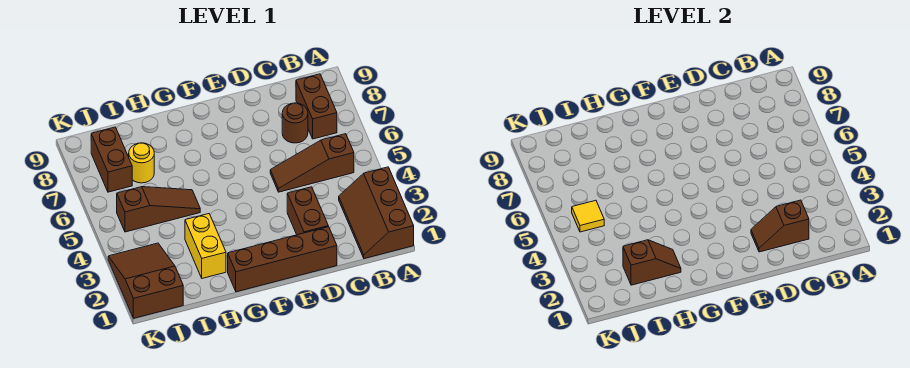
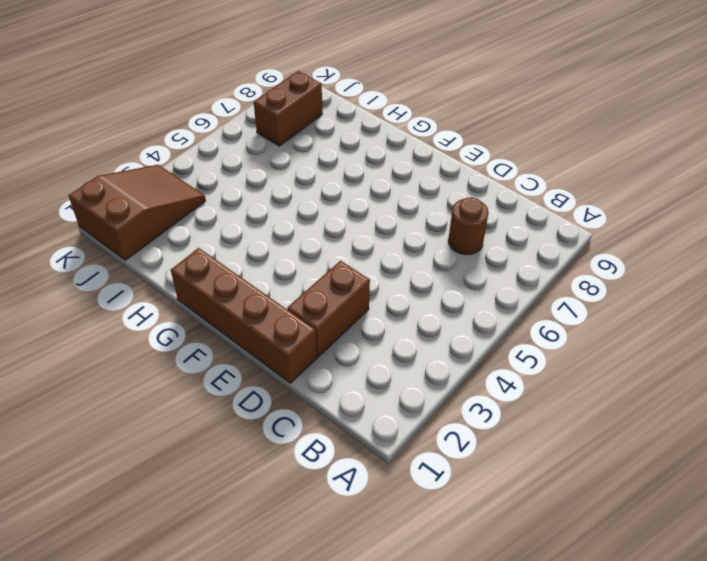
none -> brown 2x3 slope [339,167,414,259]
none -> brown 1x3 slope [270,134,354,192]
none -> brown 1x2 brick [296,74,337,139]

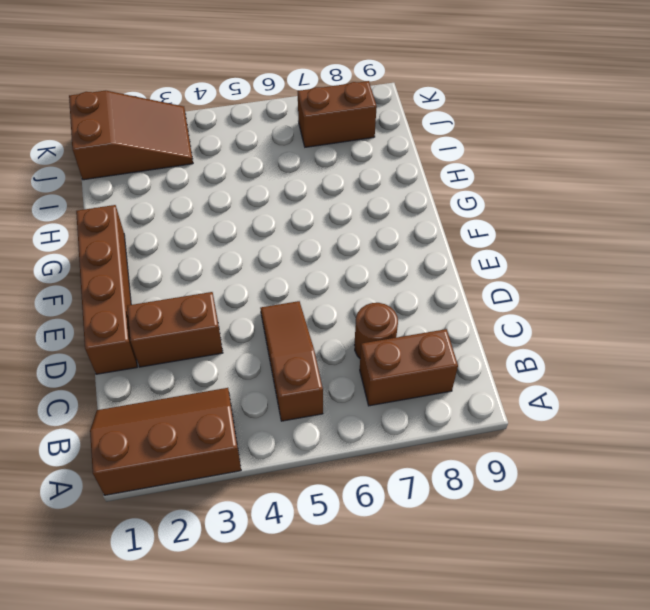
none -> yellow 1x2 brick [185,214,226,278]
none -> brown 1x3 slope [117,187,200,232]
none -> yellow 1x1 round brick [129,143,154,183]

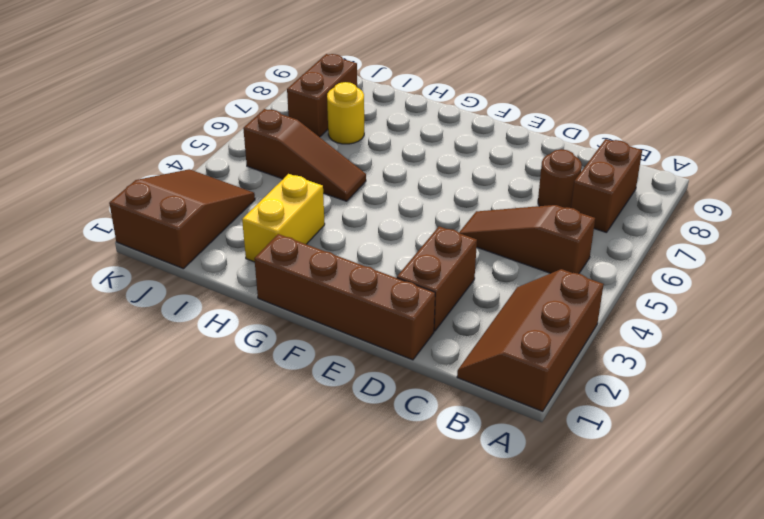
none -> brown 1x2 slope [751,200,809,252]
none -> brown 1x2 slope [623,240,681,285]
none -> yellow 1x1 tile [572,200,604,232]

